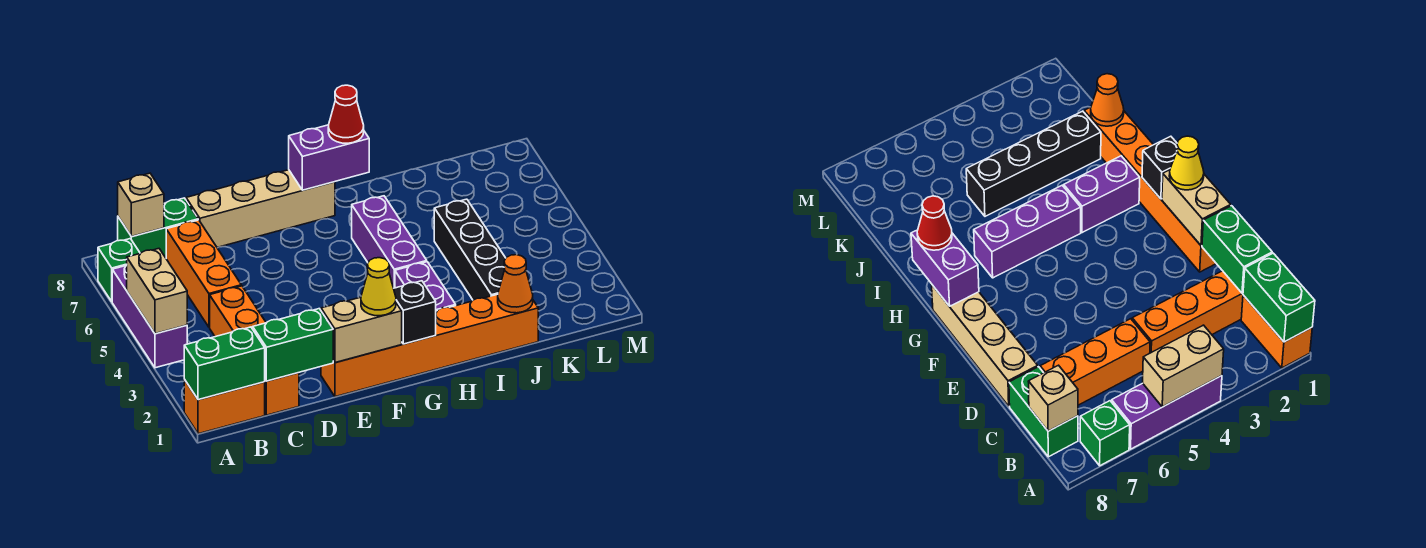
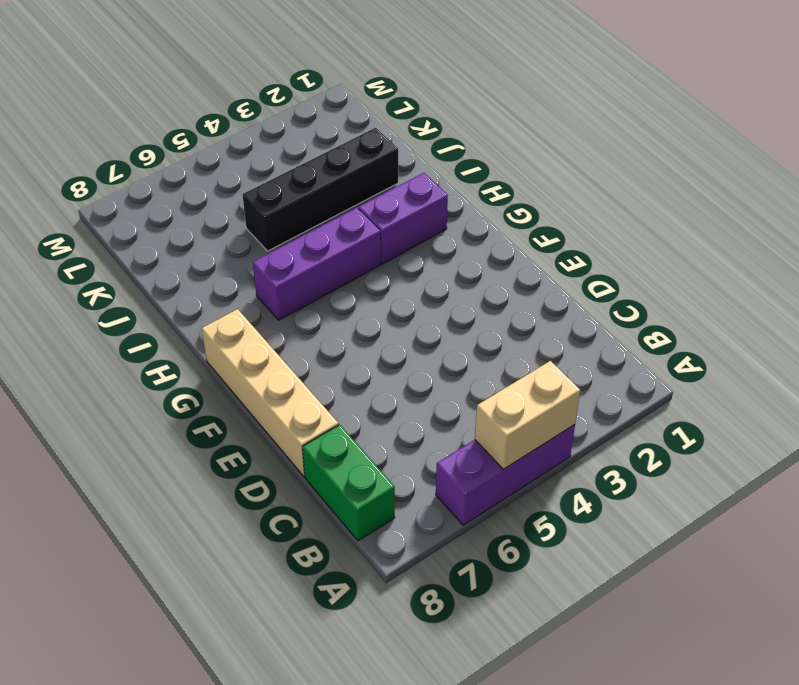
none -> orange 1x2 brick [184,380,265,434]
none -> green 1x1 brick [98,239,140,302]
none -> orange 1x4 brick [210,286,299,415]

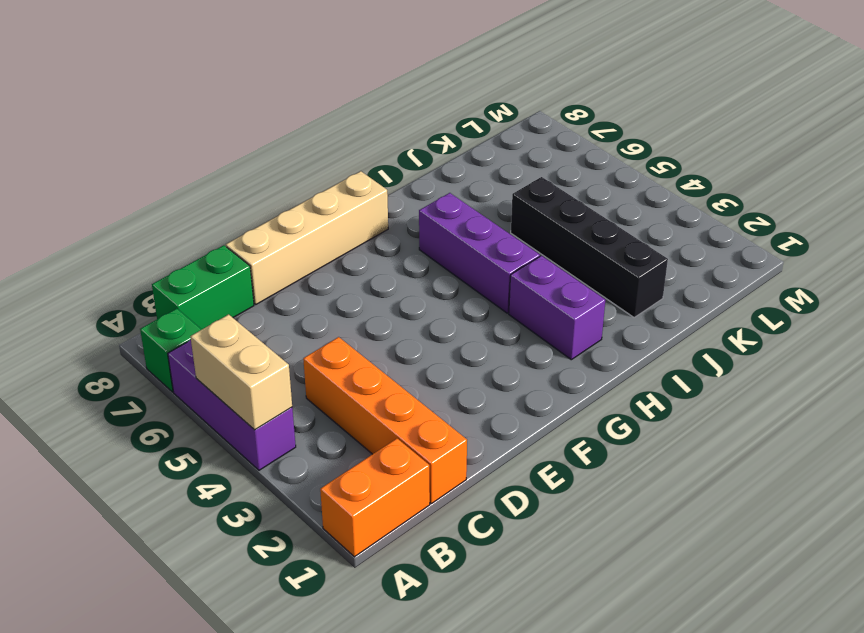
none -> orange 1x3 brick [166,220,241,327]
none -> orange 1x6 brick [321,294,538,397]
none -> green 1x2 brick [184,327,265,400]

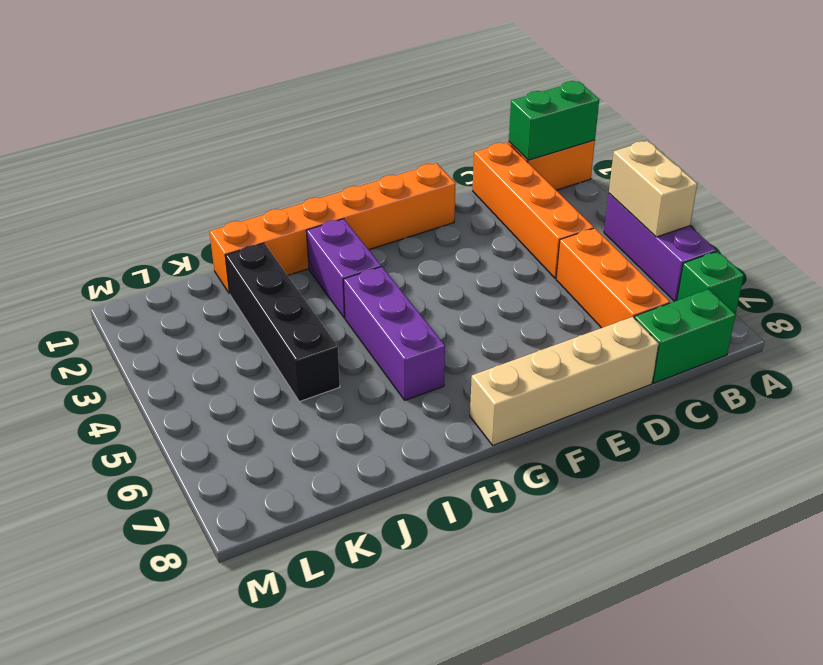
none -> tan 1x1 brick [118,173,164,237]
none -> green 1x2 brick [253,309,333,381]
none -> tan 1x2 brick [321,297,402,363]

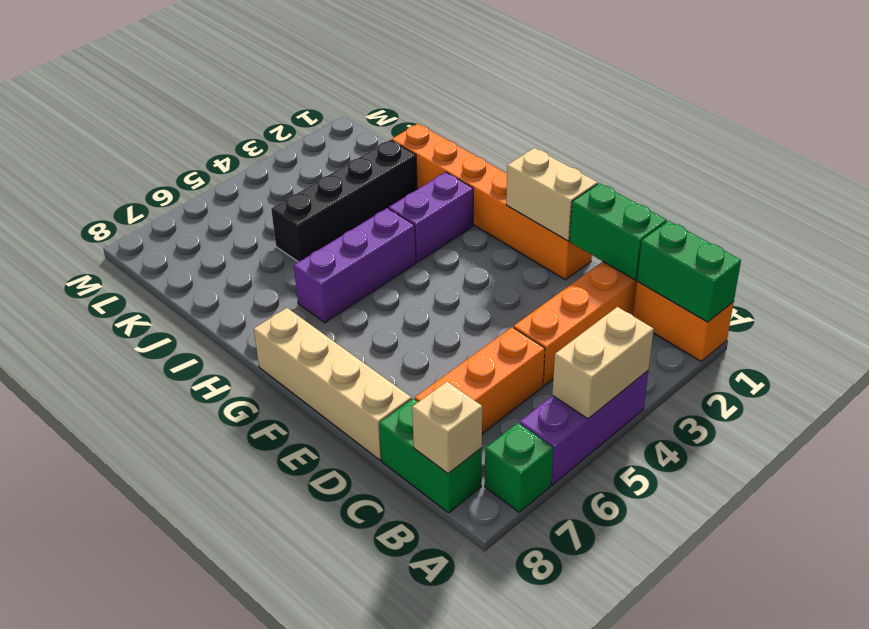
none -> black 1x1 brick [394,281,436,344]
none -> purple 1x2 brick [289,125,369,190]
none -> orange 1x1 cone [498,255,533,313]

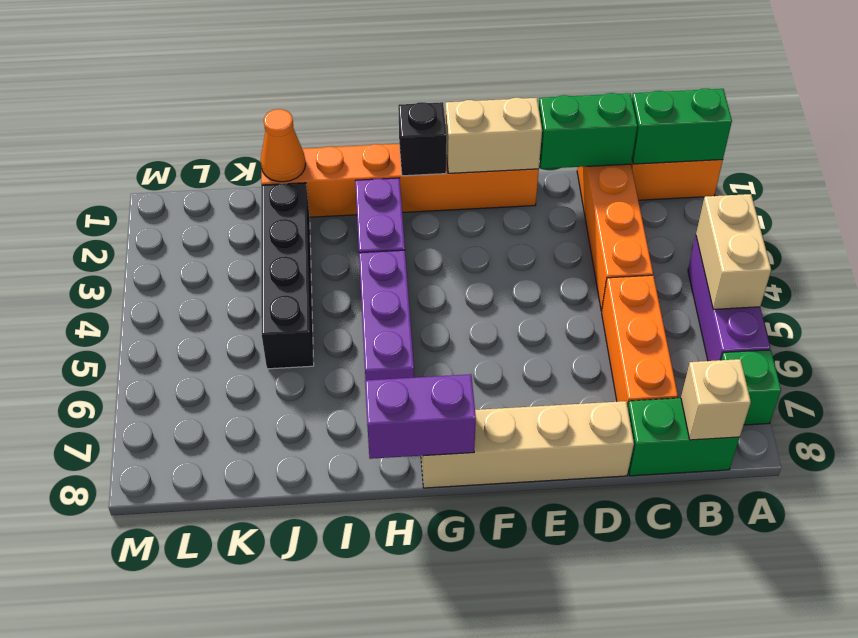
none -> yellow 1x1 cone [361,258,396,316]
none -> red 1x1 cone [328,85,364,143]

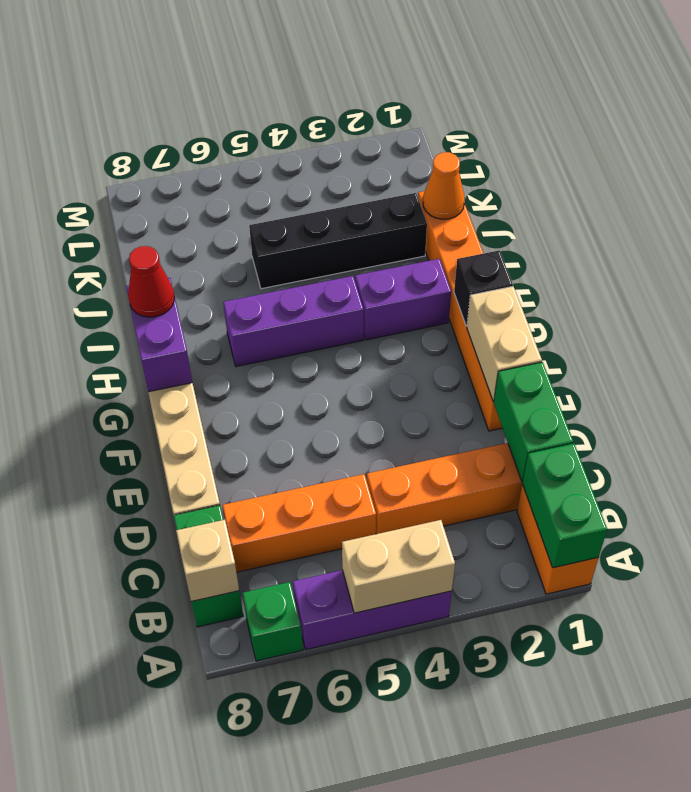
none -> yellow 1x1 cone [361,258,396,316]

